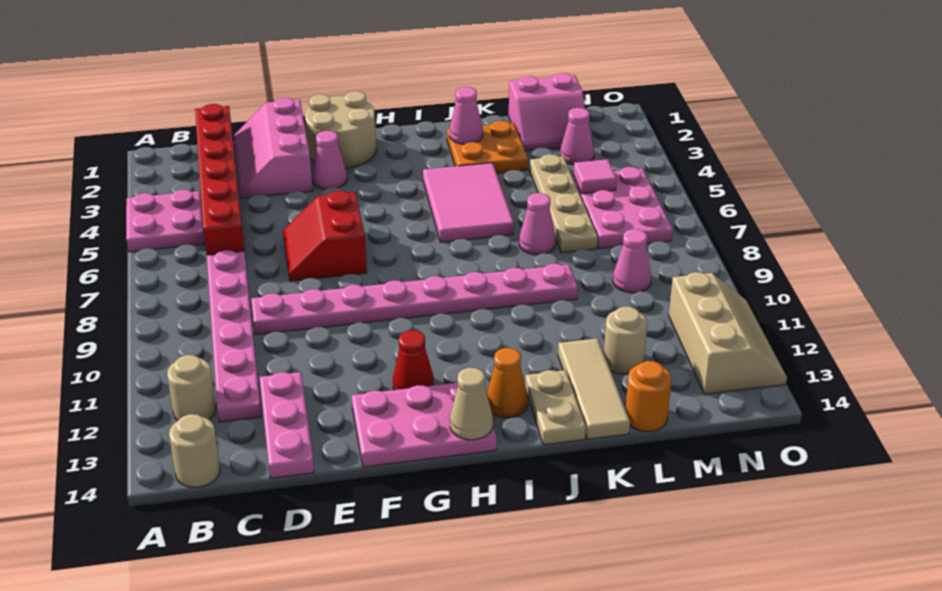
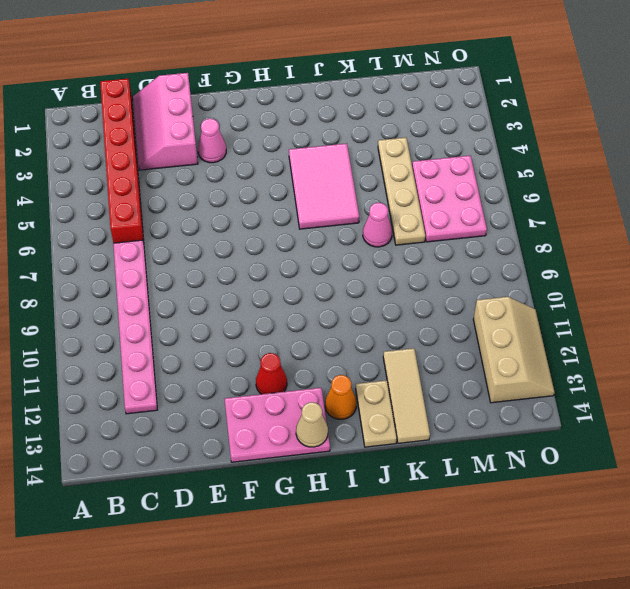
none -> pink 2x2 plate [126,190,205,252]
none -> tan 1x1 round brick [167,355,216,421]
none -> tan 1x1 round brick [169,414,220,487]
none -> pink 1x8 plate [251,264,578,335]

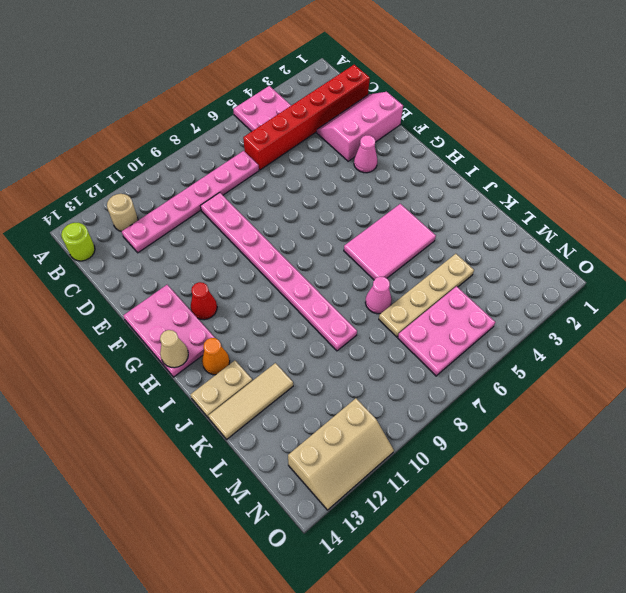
lime 1x1 round brick [61,223,95,261] -> tan 1x1 round brick [169,414,220,487]
none -> pink 1x3 plate [260,372,314,478]
none -> red 2x2 slope [283,191,367,281]
none -> tan 2x2 round brick [305,91,376,168]
none -> orange 2x2 plate [447,121,528,173]

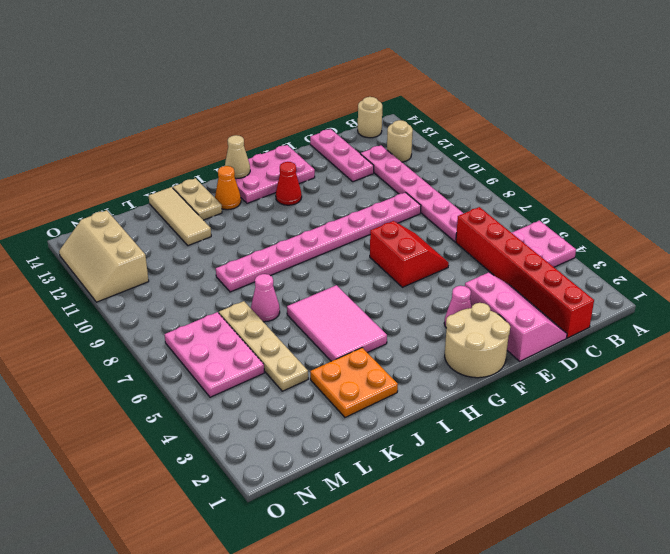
none -> pink 2x2 slope [509,73,585,151]
none -> tan 1x1 round brick [604,307,647,374]
none -> orange 1x1 round brick [626,361,672,431]
none -> pink 1x1 cone [560,108,594,165]

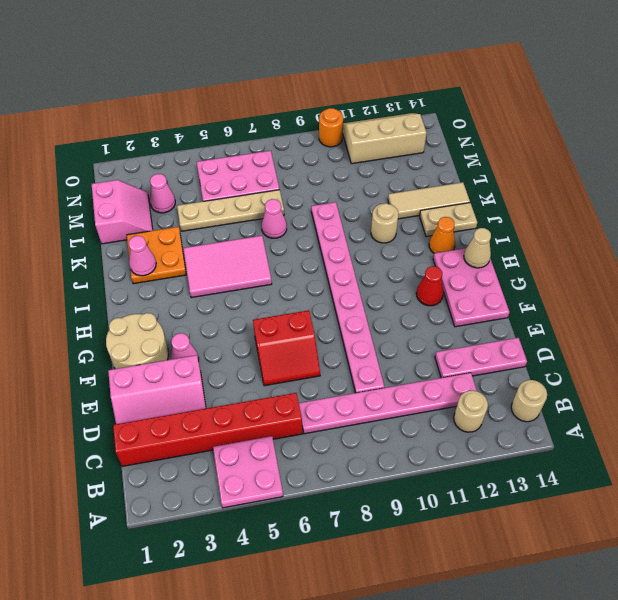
tan 1x1 round brick [371,203,398,243] -> tan 1x1 round brick moved to [604,307,647,374]
orange 1x1 round brick [319,108,343,147] -> orange 1x1 round brick moved to [626,361,672,431]
none -> pink 1x1 cone [613,229,651,293]
none -> pink 1x1 tile [573,159,617,194]

